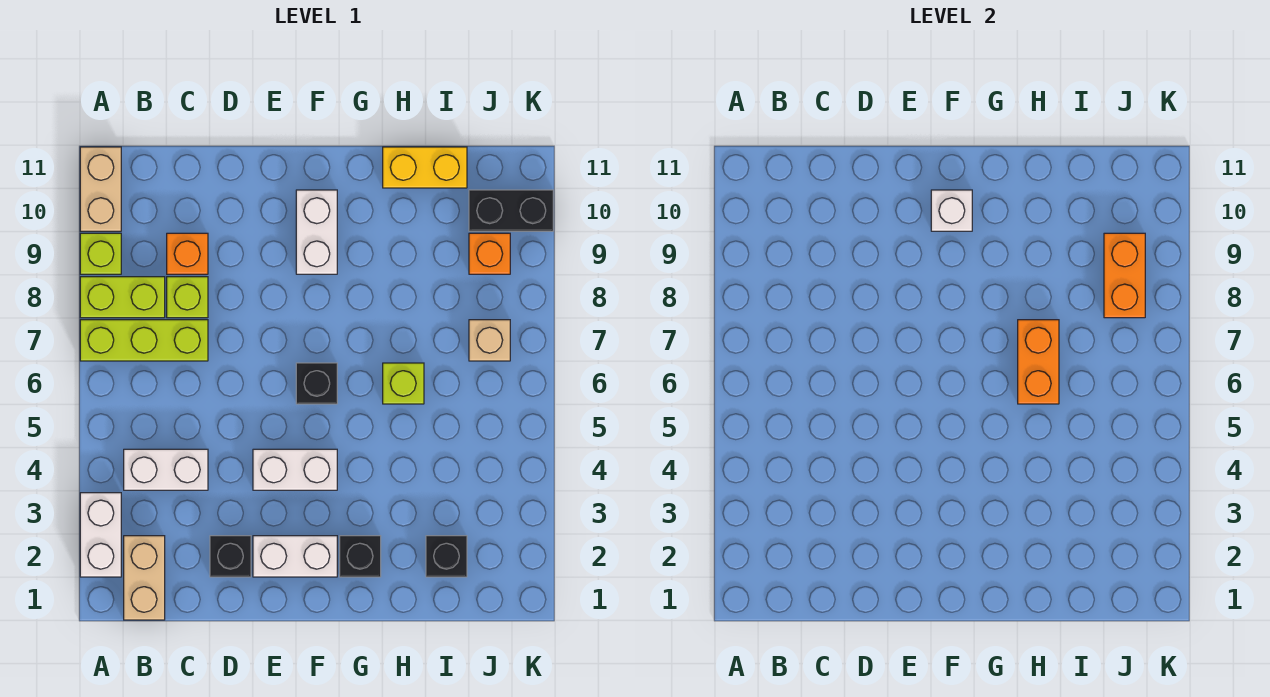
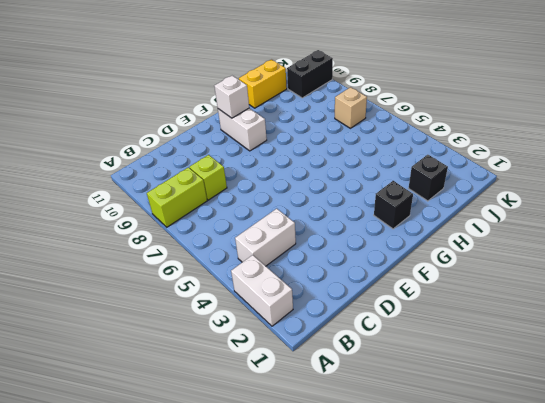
none -> lime 1x3 brick [80,320,208,361]
none -> lime 1x1 brick [80,233,121,274]
none -> tan 1x2 brick [80,147,121,231]

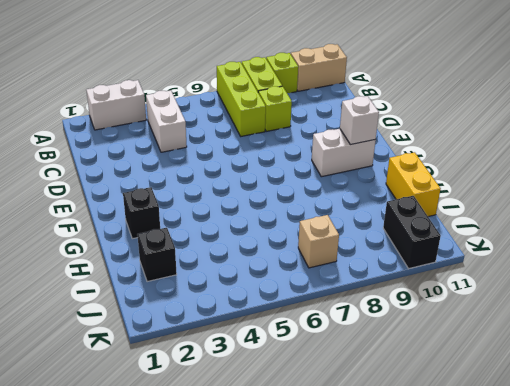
none -> tan 1x2 brick [124,536,165,620]
none -> orange 1x1 brick [167,233,208,274]
none -> black 1x1 brick [210,536,251,577]

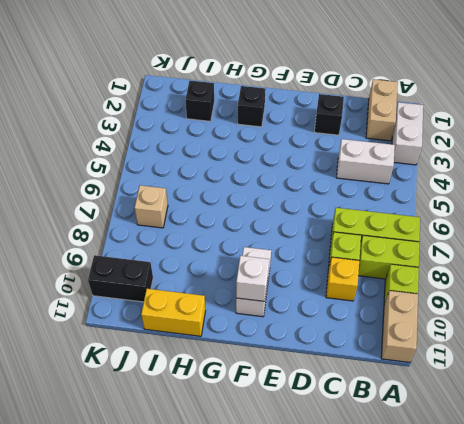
yellow 1x1 brick [326,257,359,301] -> orange 1x1 brick [167,233,208,274]
none -> white 1x2 brick [253,536,337,577]
none -> white 1x2 brick [253,449,337,490]
none -> black 1x1 brick [296,363,337,404]

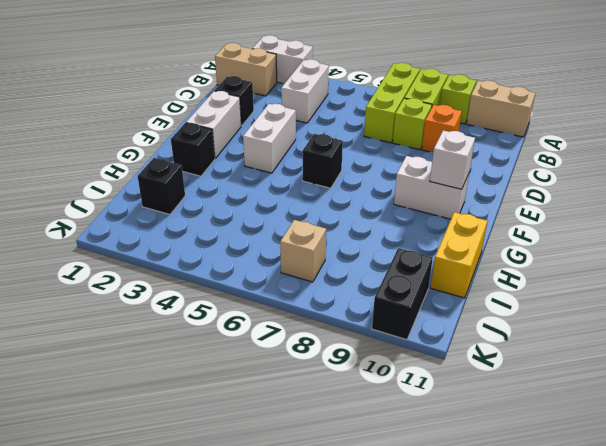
none -> lime 1x1 brick [383,363,424,404]
none -> orange 1x1 brick [469,233,510,274]
none -> orange 1x2 brick [1018,320,1059,404]

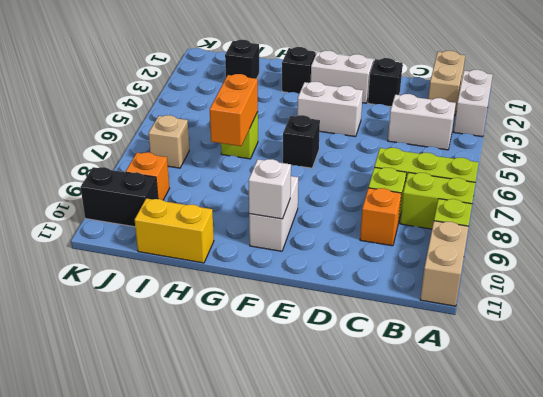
none -> orange 1x2 brick [1104,233,1145,318]

